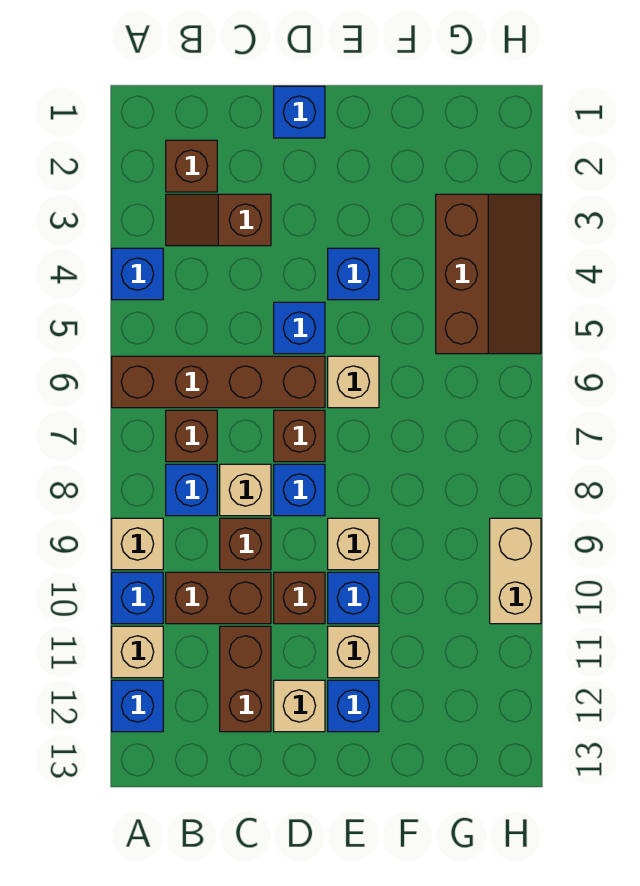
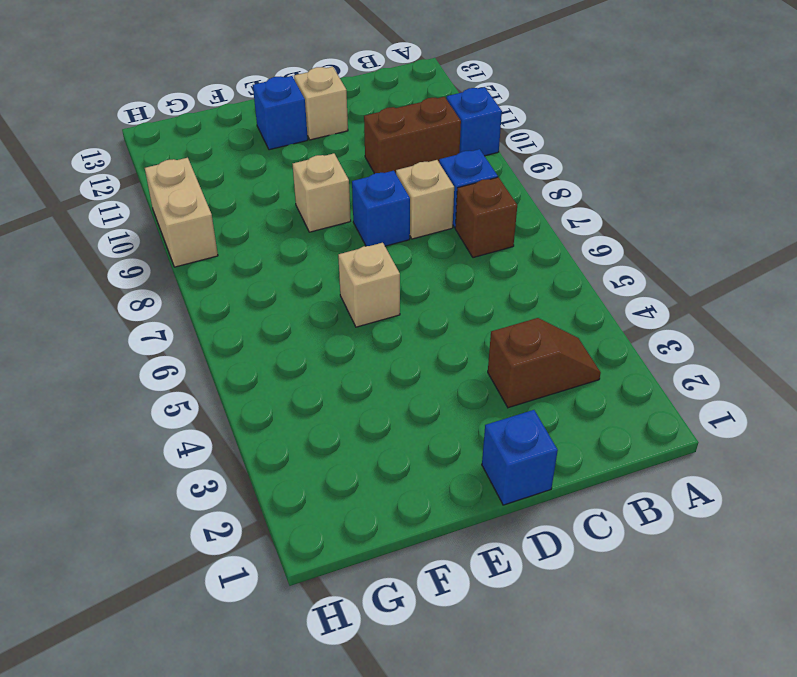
none -> blue 1x1 brick [112,248,163,300]
none -> brown 1x4 brick [112,356,325,408]
none -> tan 1x1 brick [112,518,163,570]

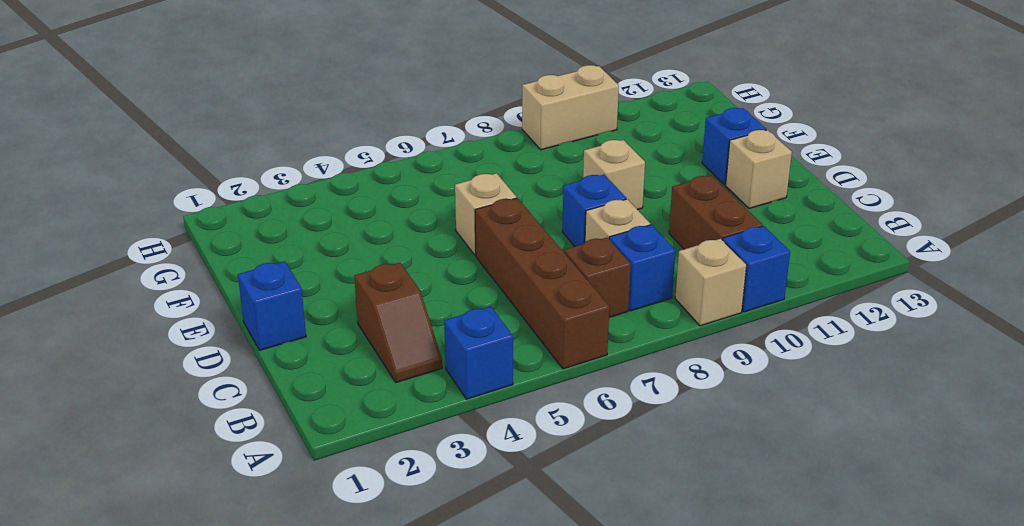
none -> tan 1x1 brick [112,626,163,678]
none -> blue 1x1 brick [112,680,163,732]
none -> brown 1x1 brick [166,140,217,192]

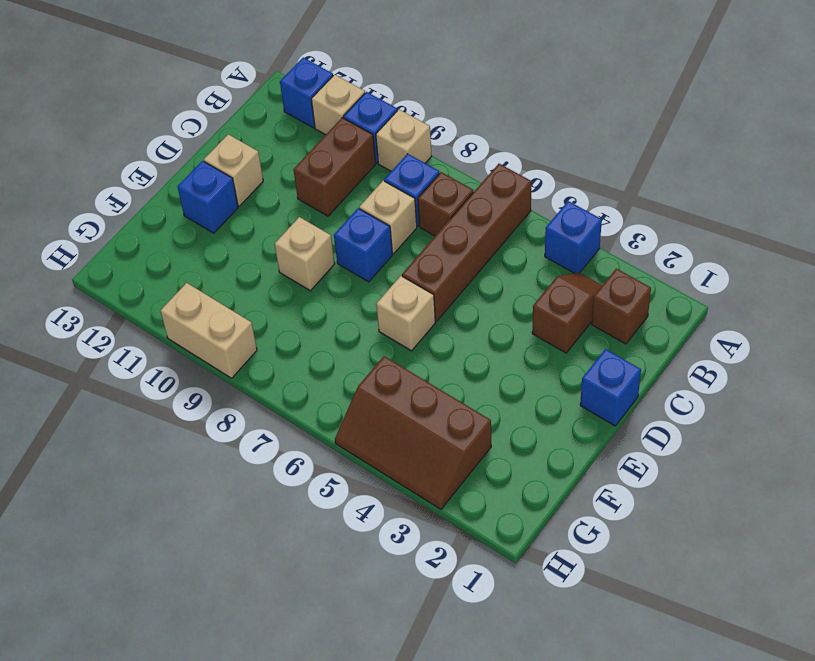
none -> brown 1x1 brick [220,518,271,570]
none -> brown 1x2 brick [220,626,271,732]
none -> blue 1x1 brick [274,302,325,354]

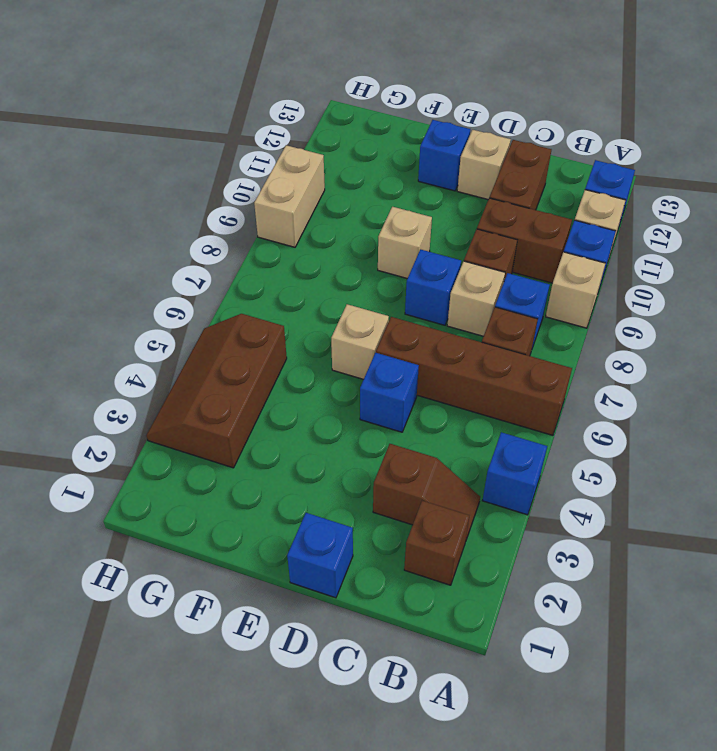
none -> brown 1x1 brick [274,410,325,462]
none -> brown 1x1 brick [274,572,325,624]
none -> blue 1x1 brick [328,248,379,300]

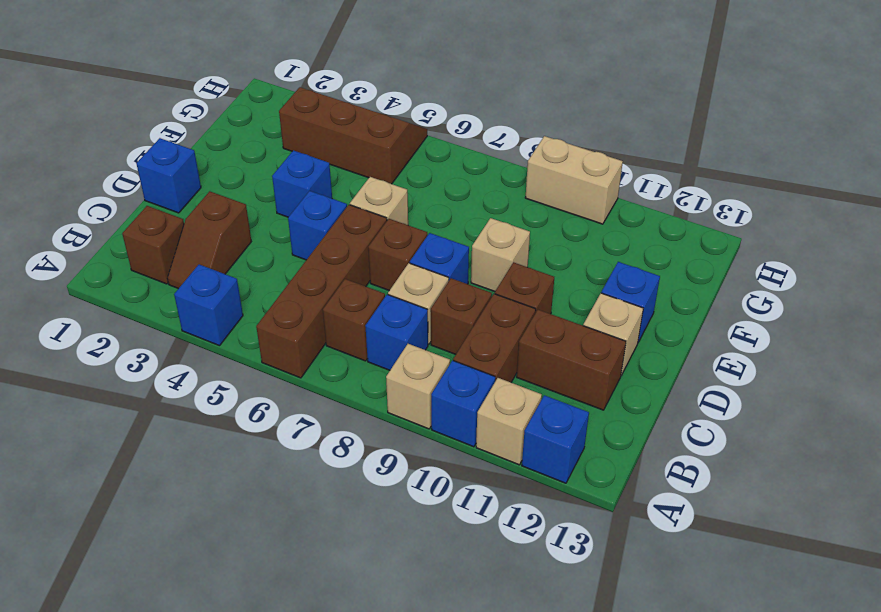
none -> blue 1x1 brick [328,572,379,624]
none -> tan 1x1 brick [328,626,379,678]

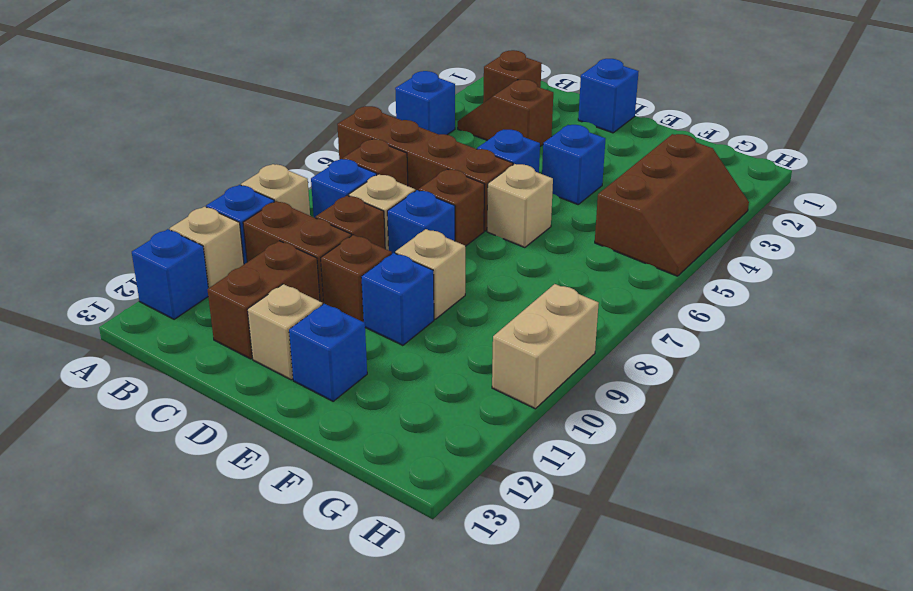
none -> tan 1x1 brick [328,626,379,678]

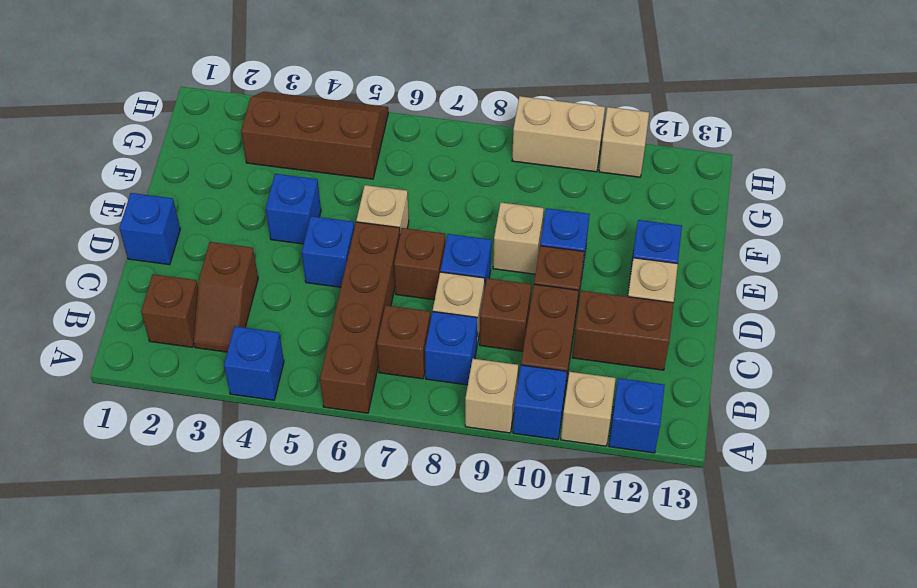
tan 1x1 brick [599,107,649,177] -> tan 1x1 brick moved to [328,626,379,678]

